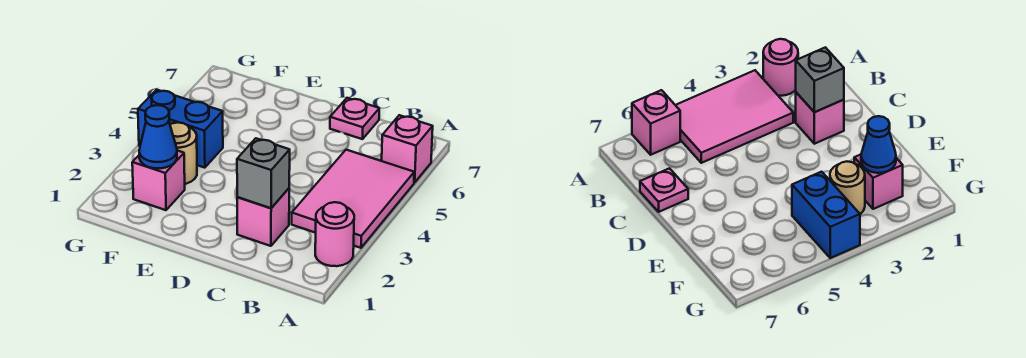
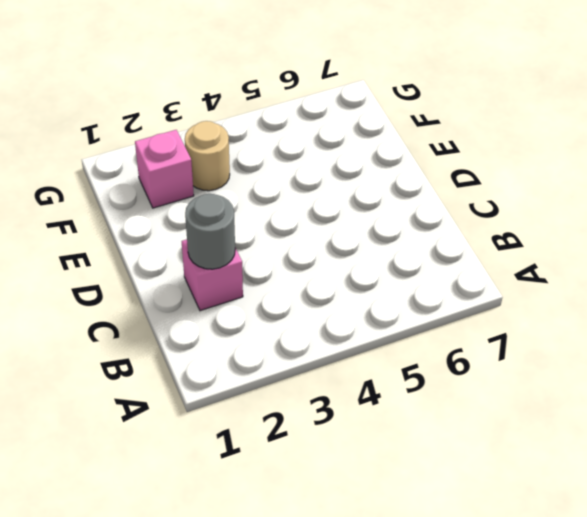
grey 1x1 round brick [185,194,235,269] -> grey 1x1 brick [237,138,290,208]
none -> pink 1x1 round brick [315,202,354,266]
none -> pink 2x3 tile [292,150,414,248]

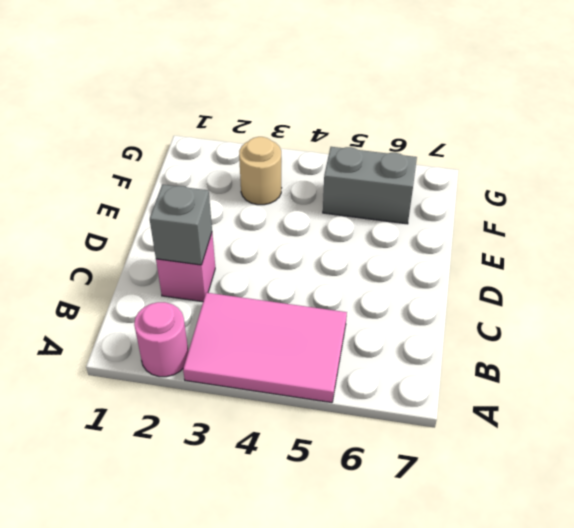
grey 1x2 brick [323,147,417,224] -> none
none -> pink 1x1 brick [382,115,433,183]
none -> pink 1x1 plate [330,98,379,139]

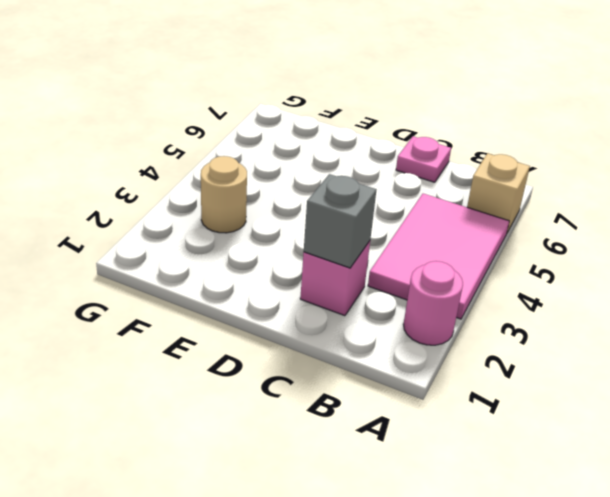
tan 1x1 brick [467,153,530,232] -> pink 1x1 brick [382,115,433,183]
none -> pink 1x1 brick [132,151,185,210]
none -> blue 1x2 brick [138,90,223,168]

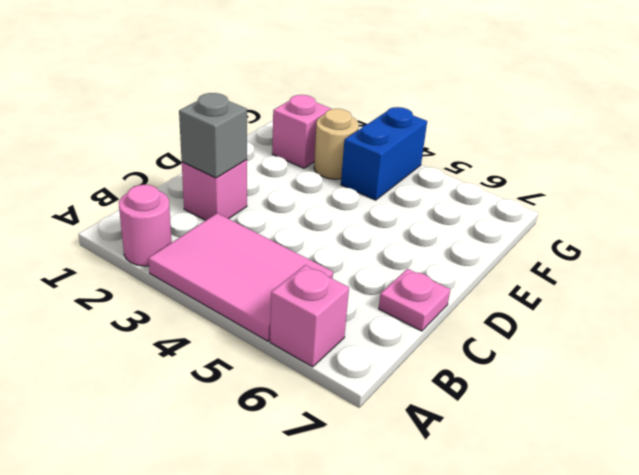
none -> blue 1x1 cone [139,105,177,168]

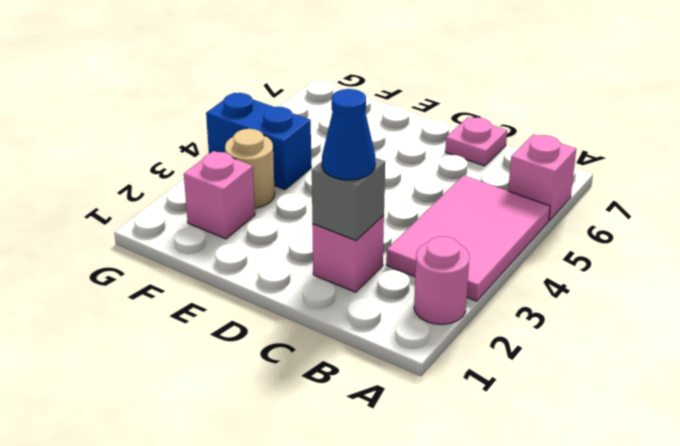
blue 1x1 cone [322,89,375,180] -> blue 1x1 cone moved to [139,105,177,168]

